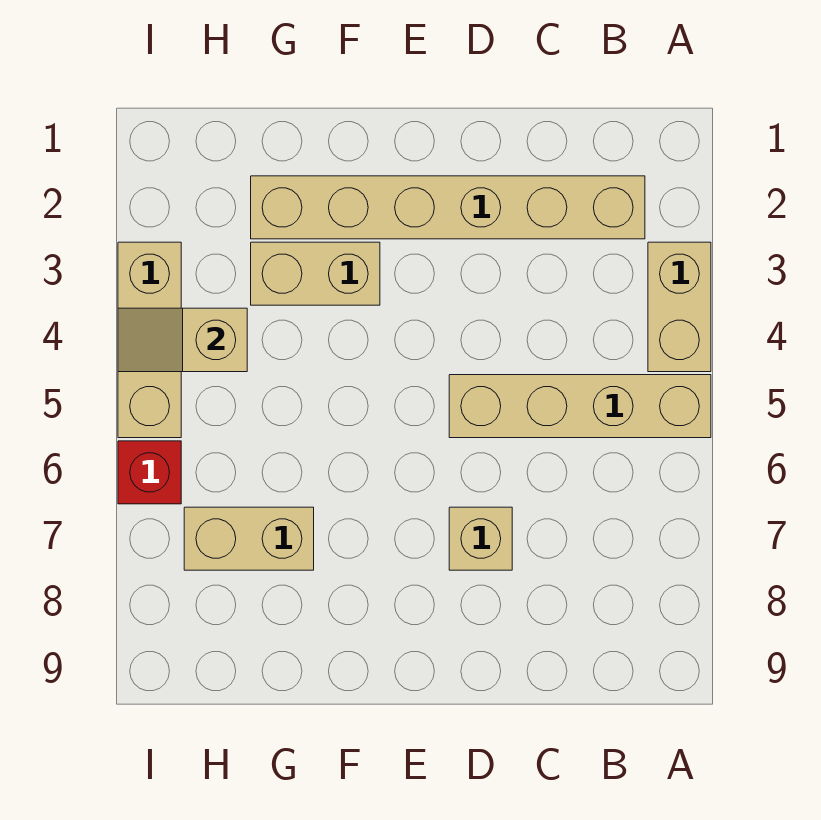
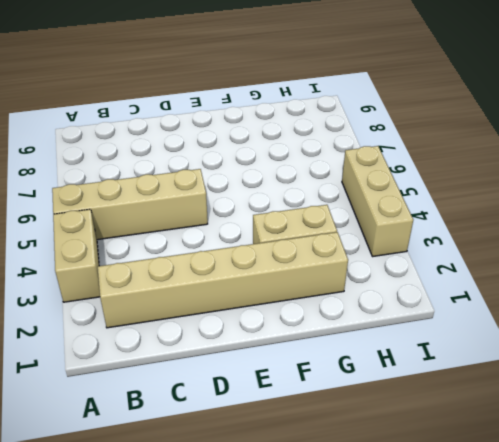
none -> tan 1x1 brick [449,507,512,570]
none -> tan 1x2 brick [184,507,314,570]

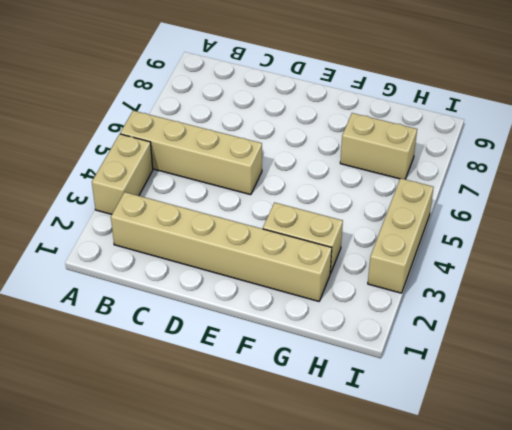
none -> tan 1x1 brick [449,507,512,570]
none -> red 1x1 brick [118,441,181,504]

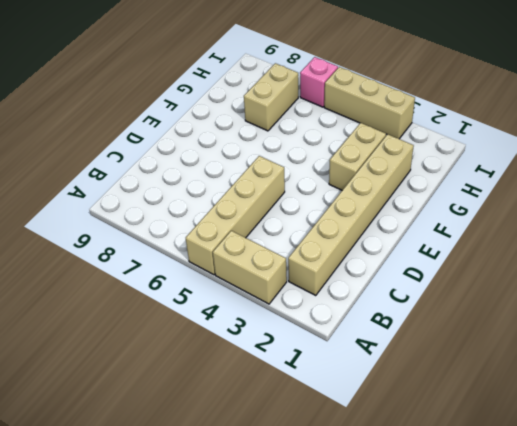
pink 1x1 brick [300,57,338,107] -> red 1x1 brick [118,441,181,504]
none -> tan 1x1 brick [449,507,512,570]
none -> tan 1x2 slope [118,308,247,372]

